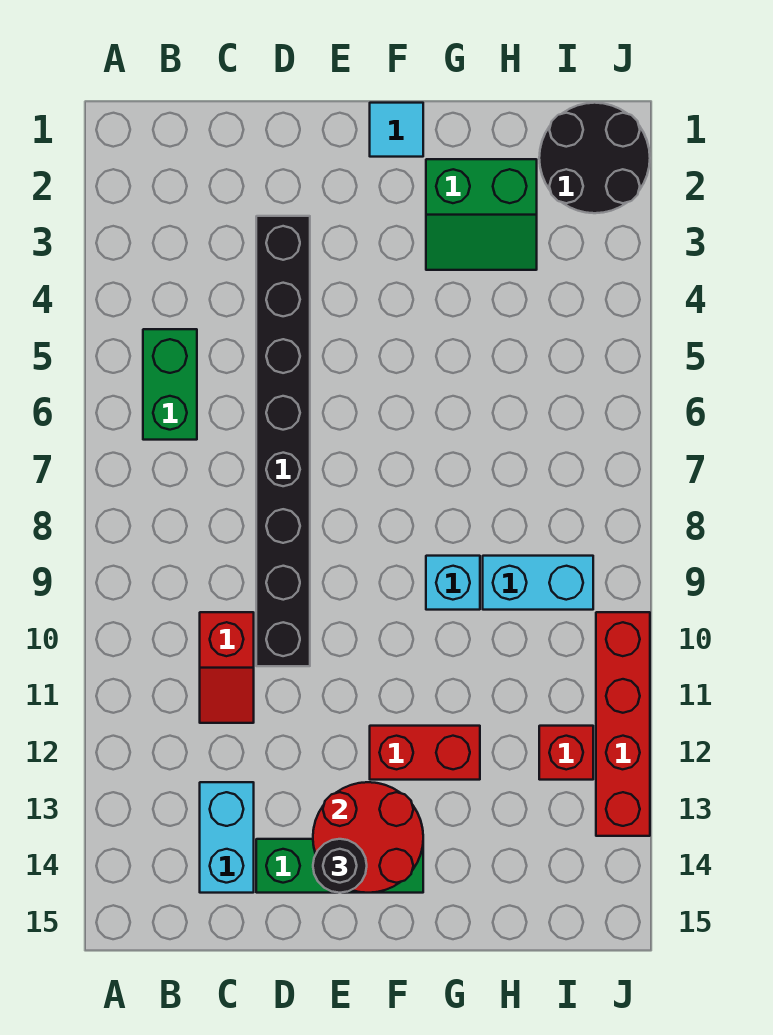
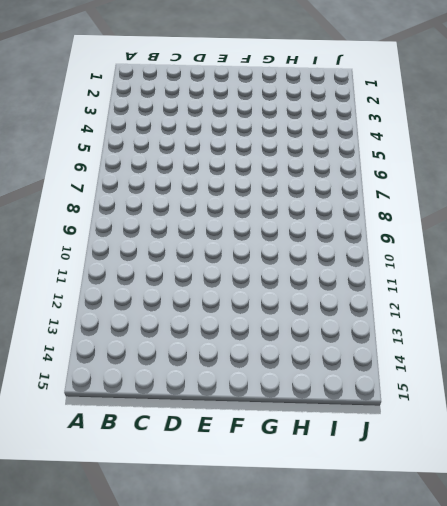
none -> green 1x2 brick [143,329,197,440]
none -> red 1x2 slope [200,612,254,723]
none -> cyan 1x2 brick [200,782,254,893]

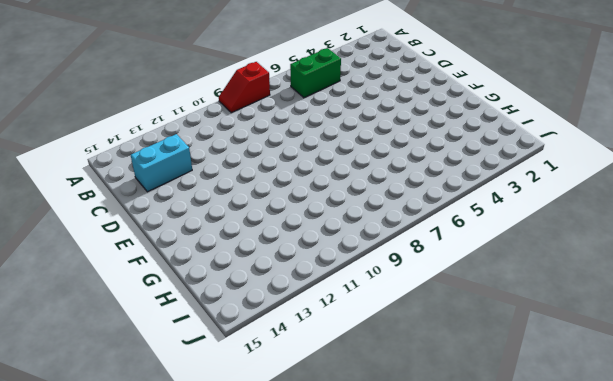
red 1x2 slope [219,62,270,113] -> red 1x2 slope moved to [200,612,254,723]
none -> black 1x8 brick [256,216,310,666]
none -> green 1x3 brick [256,839,423,893]
none -> cyan 1x1 tile [370,103,423,157]

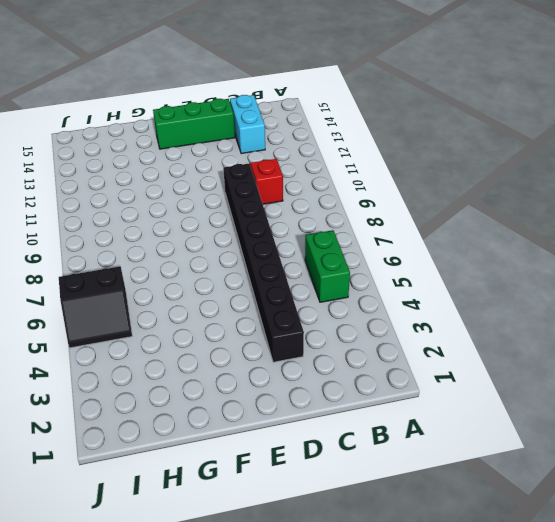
black 2x2 slope [59,266,132,348] -> none
none -> cyan 1x1 tile [370,103,423,157]
none -> red 1x2 brick [370,726,480,780]
none -> green 2x2 slope [426,159,537,270]

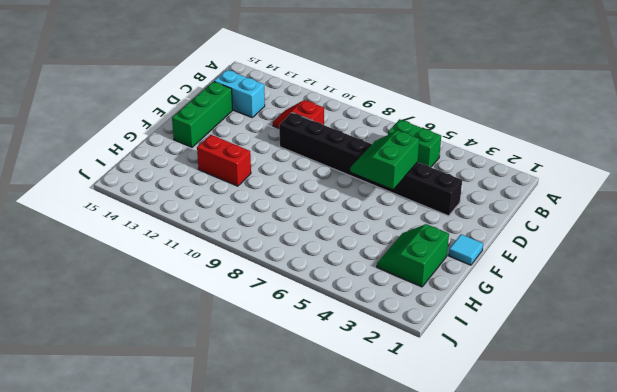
green 2x2 slope [350,130,419,189] -> none
red 1x2 brick [197,135,251,186] -> red 1x2 brick turned to [370,726,480,780]
none -> cyan 1x1 brick [426,556,480,610]
none -> cyan 1x2 brick [483,556,593,610]
none -> black 2x2 round brick [539,103,650,213]

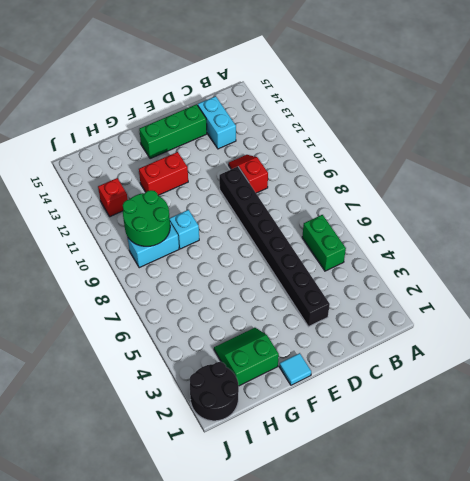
green 2x2 round brick [123,190,170,246] -> none
none -> red 1x4 brick [596,612,650,836]
none -> red 2x2 round brick [313,782,423,893]
none -> black 1x1 round brick [313,839,367,893]

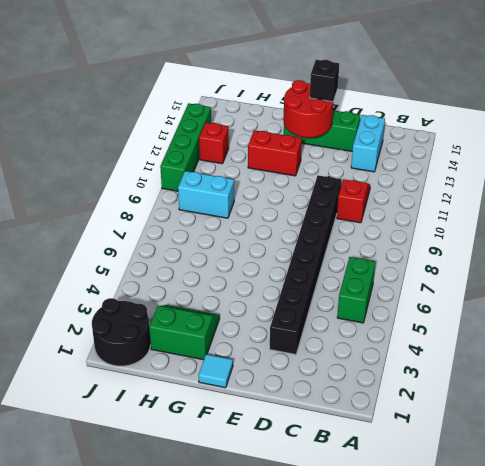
black 1x1 brick [310,60,339,102] -> black 1x1 round brick [313,839,367,893]
green 1x4 brick [160,103,211,191] -> red 1x4 brick [596,612,650,836]
none -> cyan 1x1 brick [426,556,480,610]

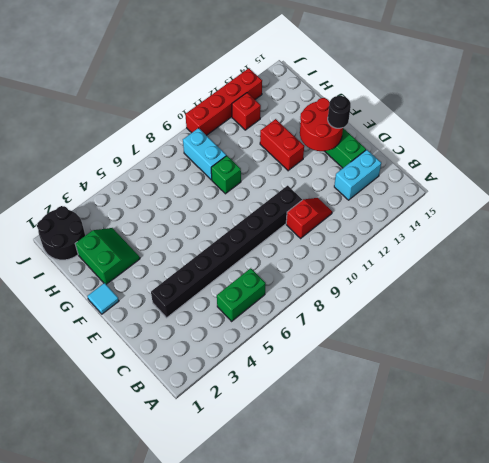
green 1x1 brick [211,156,241,194] -> cyan 1x1 brick [426,556,480,610]

